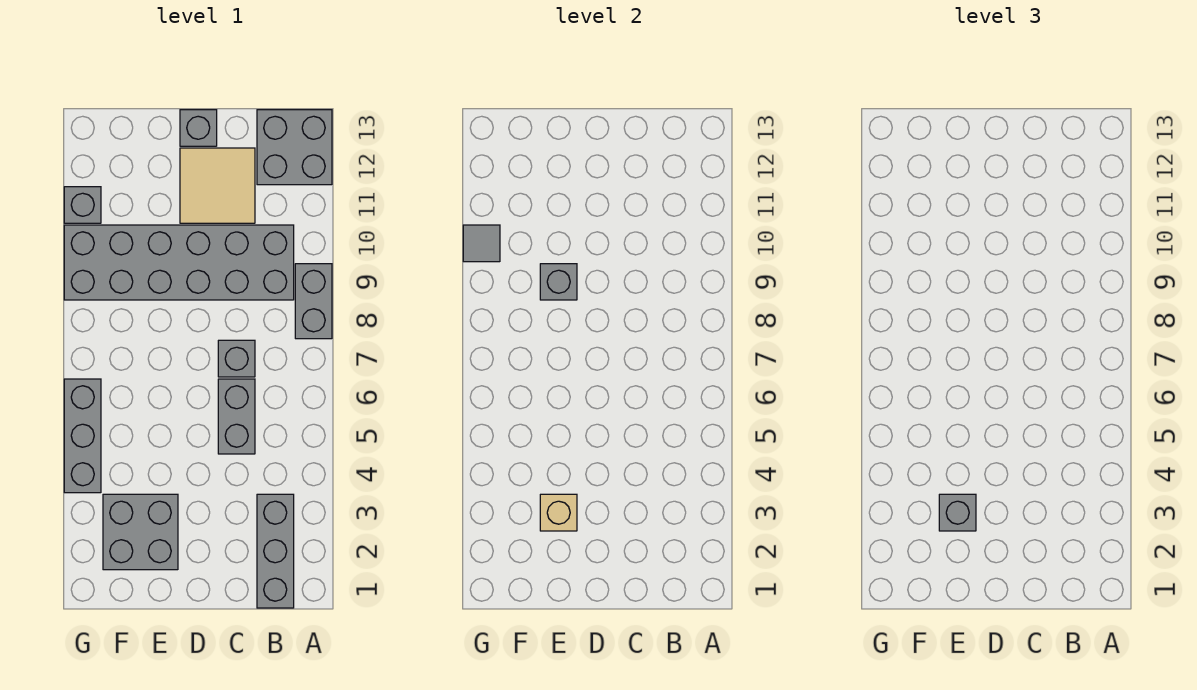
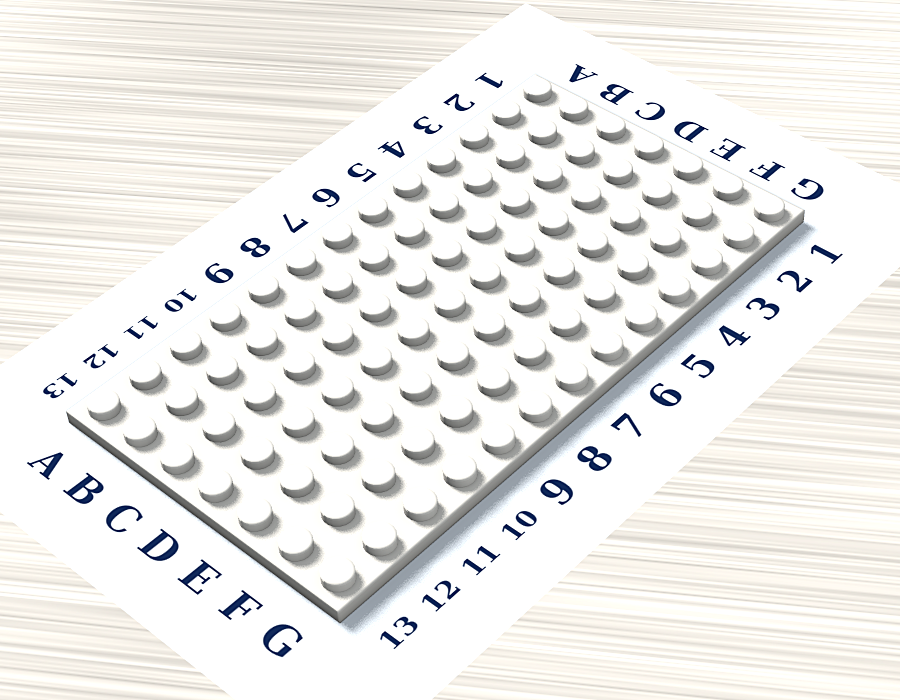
none -> grey 1x2 brick [295,264,332,339]
none -> grey 2x2 brick [257,110,332,185]
none -> grey 1x3 brick [257,494,294,608]

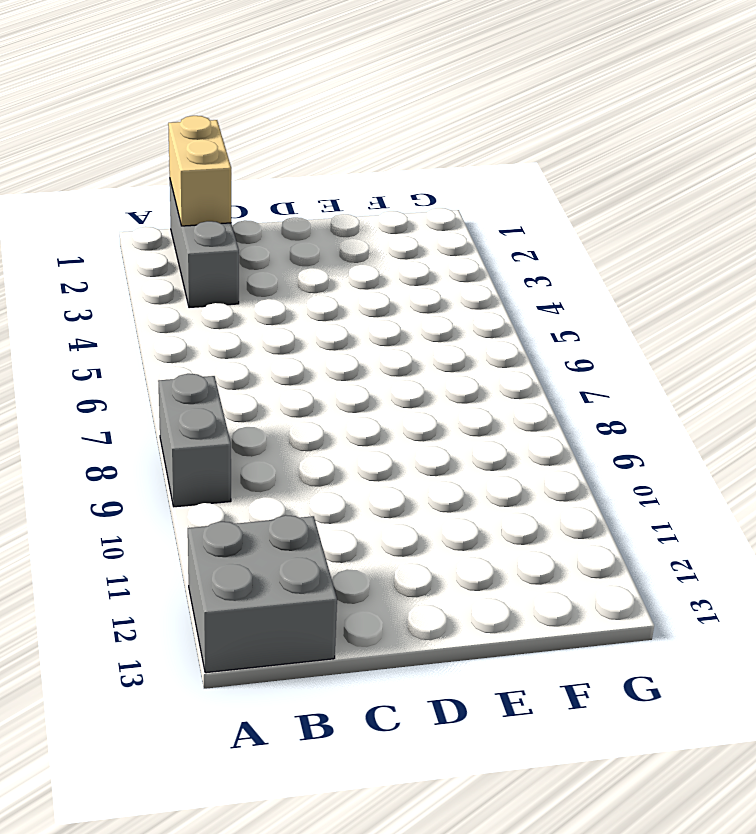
tan 1x2 brick [168,116,231,226] -> none
none -> grey 2x6 brick [64,225,294,300]
none -> grey 1x2 brick [218,379,255,454]
none -> grey 1x1 brick [218,340,255,377]

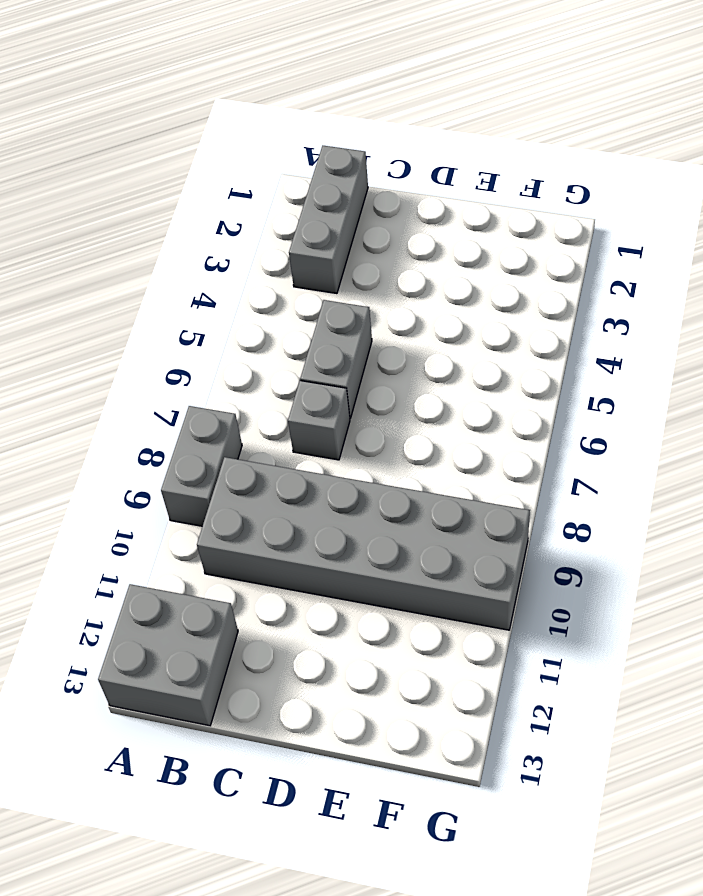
none -> tan 2x2 tile [180,148,255,223]
none -> grey 1x1 brick [180,110,217,146]
none -> grey 2x2 brick [103,494,178,570]

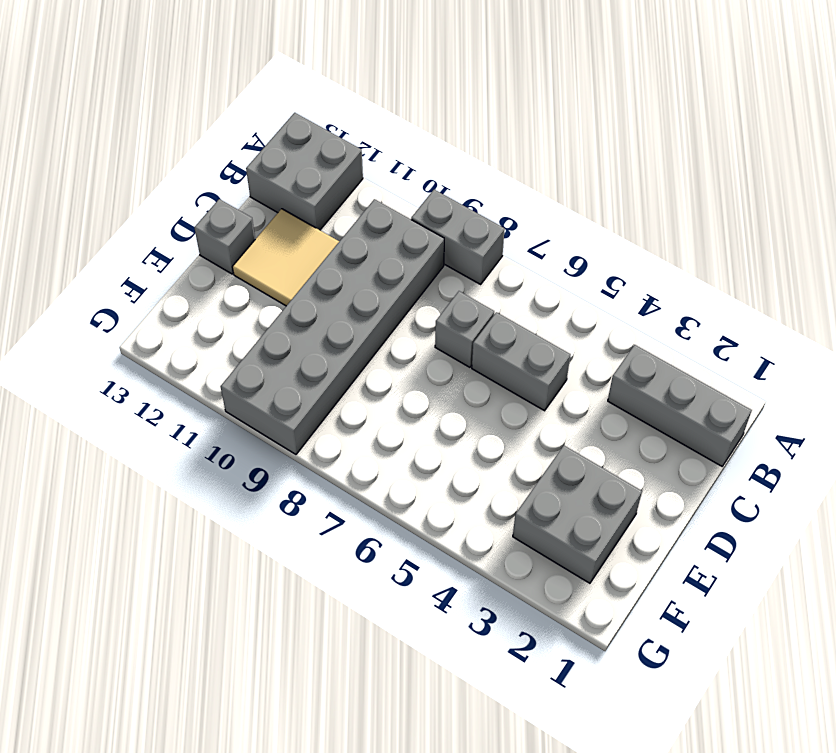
none -> grey 1x3 brick [64,379,101,493]
none -> grey 1x1 brick [64,187,101,223]
none -> tan 1x1 brick [540,494,577,531]

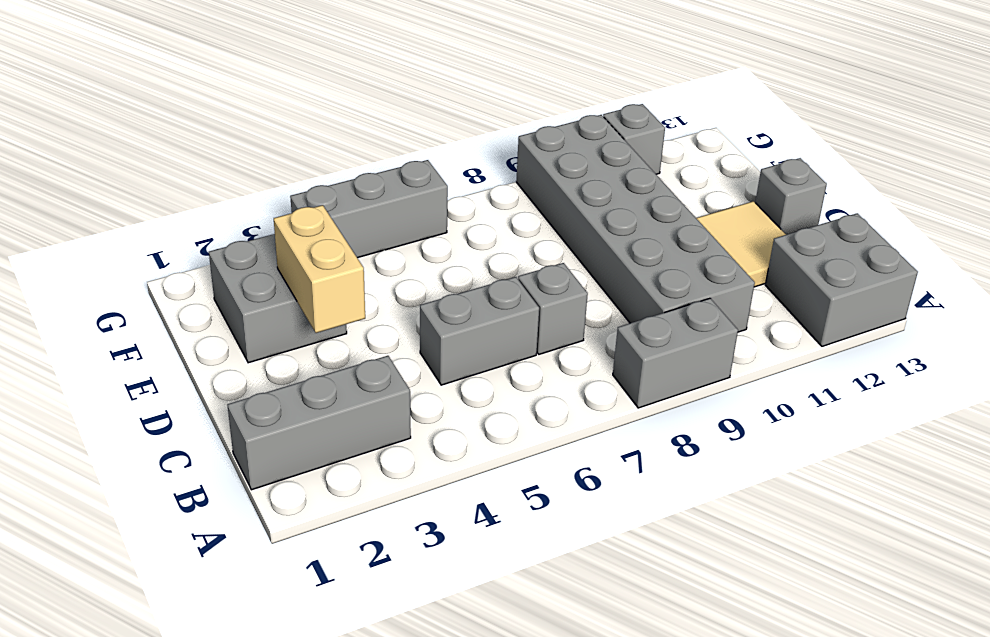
tan 1x2 brick [274,205,365,333] -> tan 1x1 brick [540,494,577,531]
none -> grey 1x1 brick [540,264,577,300]
none -> grey 1x1 tile [463,225,500,262]
none -> grey 1x1 brick [939,494,976,531]

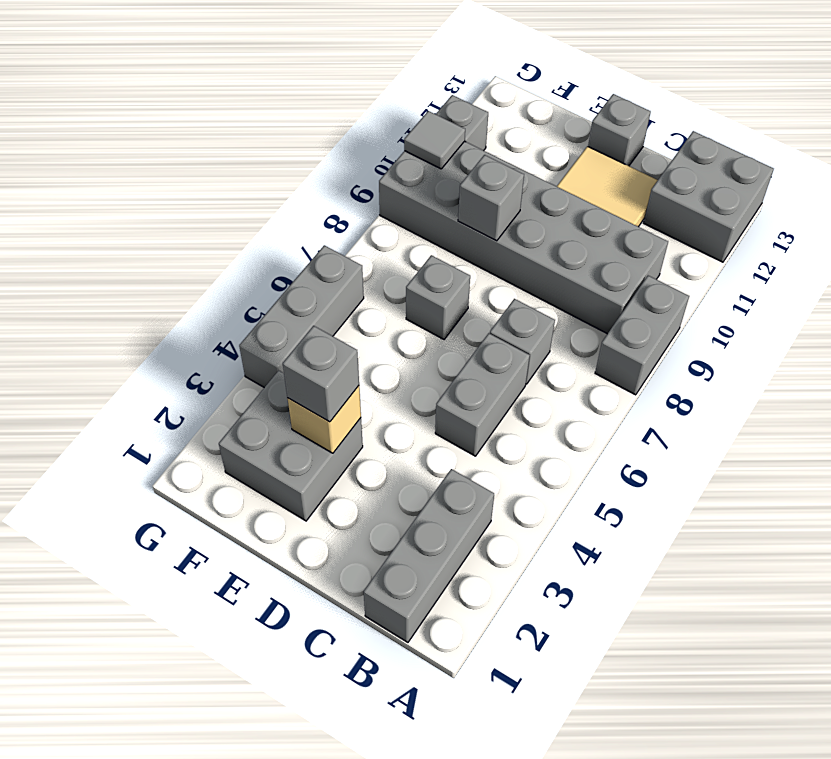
grey 1x1 brick [406,255,470,339] -> none

